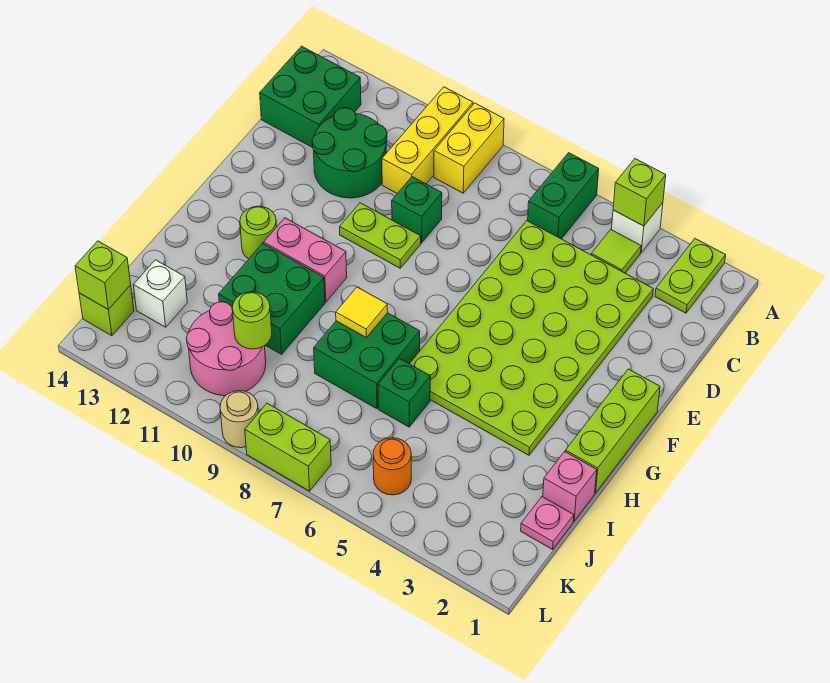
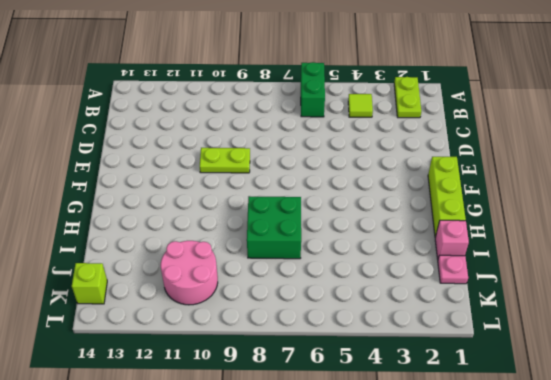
none -> white 1x1 brick [611,203,663,253]
none -> yellow 1x2 brick [434,103,504,193]
none -> yellow 1x3 brick [382,87,473,194]

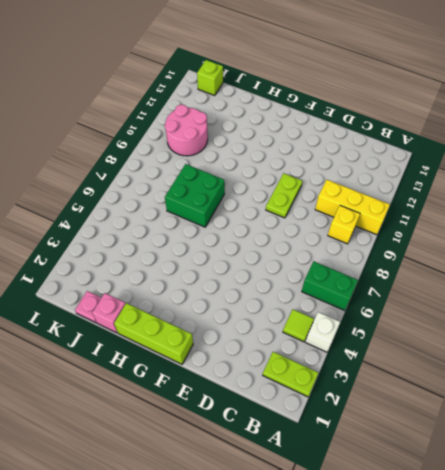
yellow 1x1 brick [328,206,360,244] -> yellow 1x2 brick [434,103,504,193]
none -> green 2x2 brick [260,46,361,148]
none -> lime 4x6 plate [410,221,653,455]
none -> green 2x2 round brick [312,108,387,198]

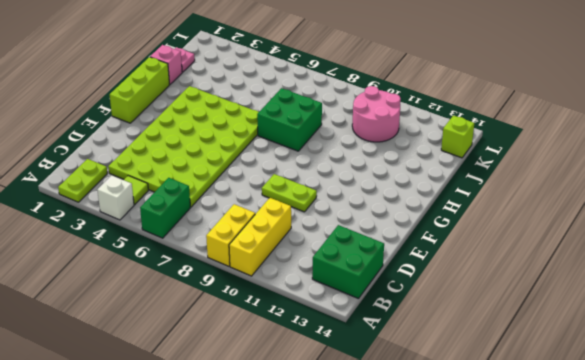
none -> green 2x2 round brick [312,108,387,198]
none -> green 1x1 brick [392,177,442,243]
none -> pink 1x2 brick [264,218,347,302]

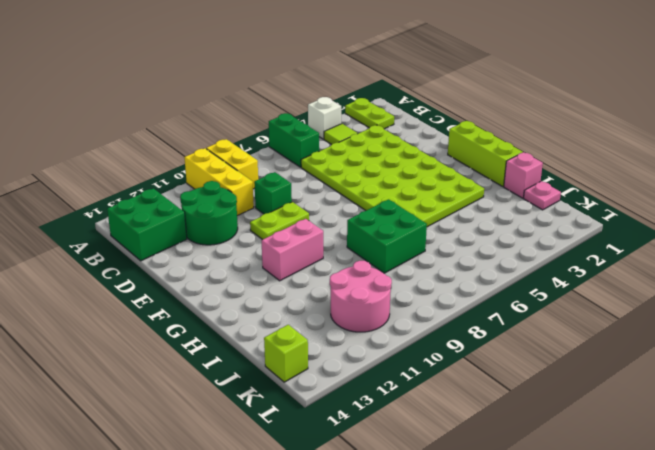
none -> lime 1x1 round brick [240,206,277,259]
none -> green 2x2 brick [219,243,325,354]
none -> green 1x1 brick [378,359,430,427]

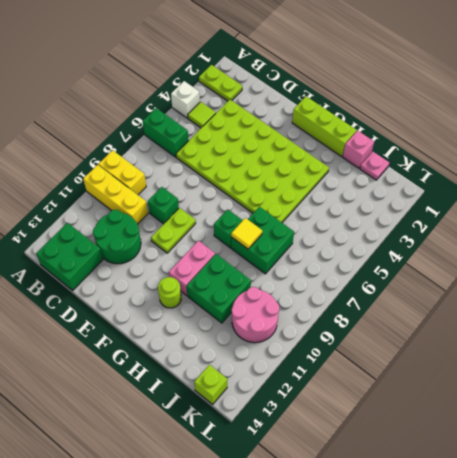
green 1x1 brick [214,209,243,248] -> green 1x1 brick moved to [378,359,430,427]
none -> white 1x1 brick [133,260,187,327]
none -> orange 1x1 round brick [373,438,411,495]
none -> lime 1x2 brick [245,403,331,491]

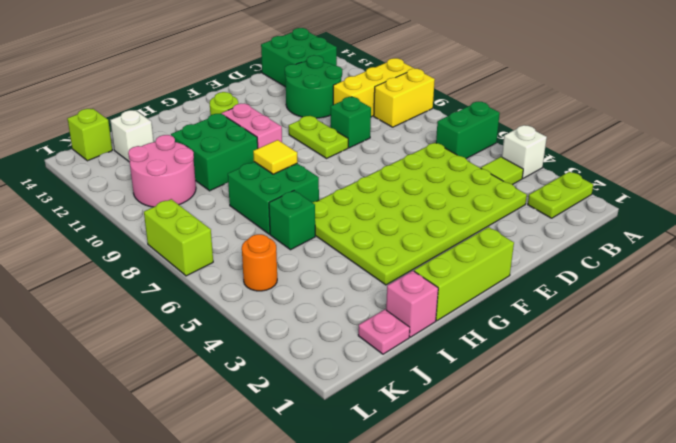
none -> tan 1x1 round brick [220,391,258,448]
none -> lime 1x1 brick [613,159,666,226]
none -> lime 1x1 round brick [232,292,272,349]

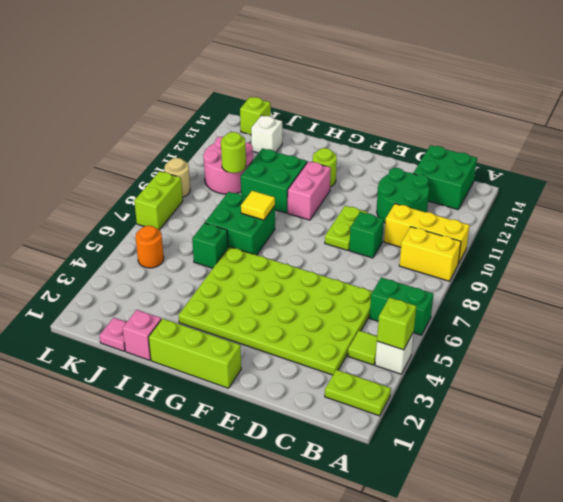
none -> lime 1x1 brick [75,241,131,309]

